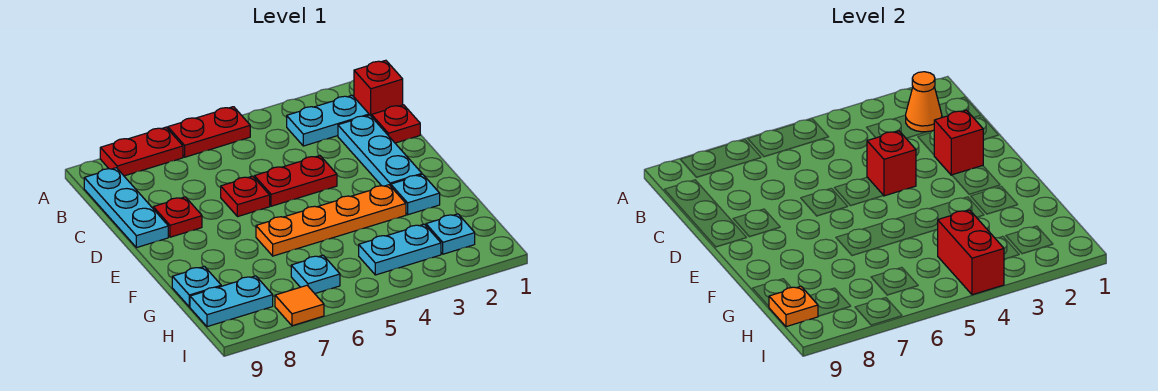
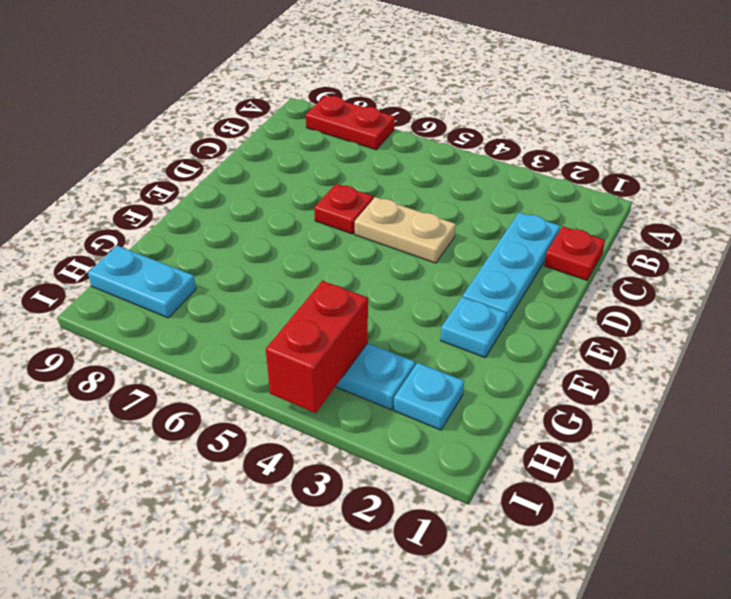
tan 1x2 plate [355,197,456,263] -> red 1x2 plate [254,156,337,206]
none -> red 1x2 plate [168,107,250,157]
none -> red 1x1 brick [354,60,403,117]
none -> cyan 1x2 plate [287,95,369,146]

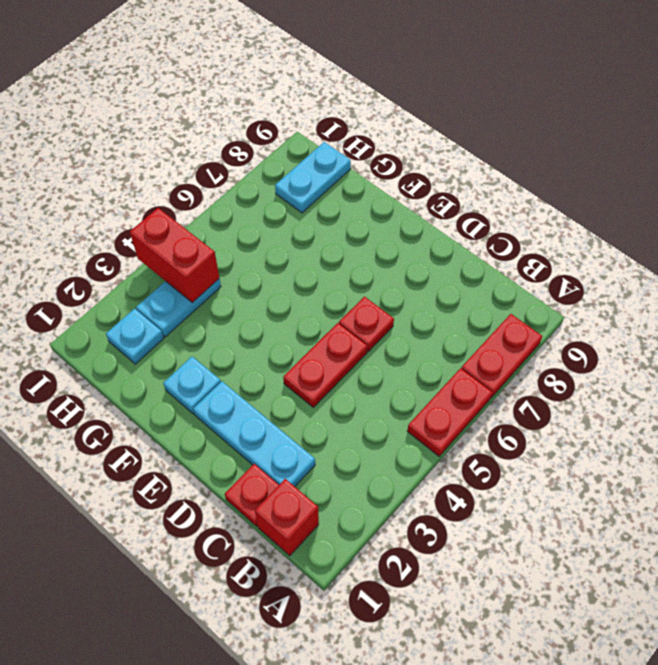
none -> cyan 1x2 plate [287,95,369,146]
none -> cyan 1x3 plate [84,168,168,248]
none -> red 1x1 plate [153,197,202,237]

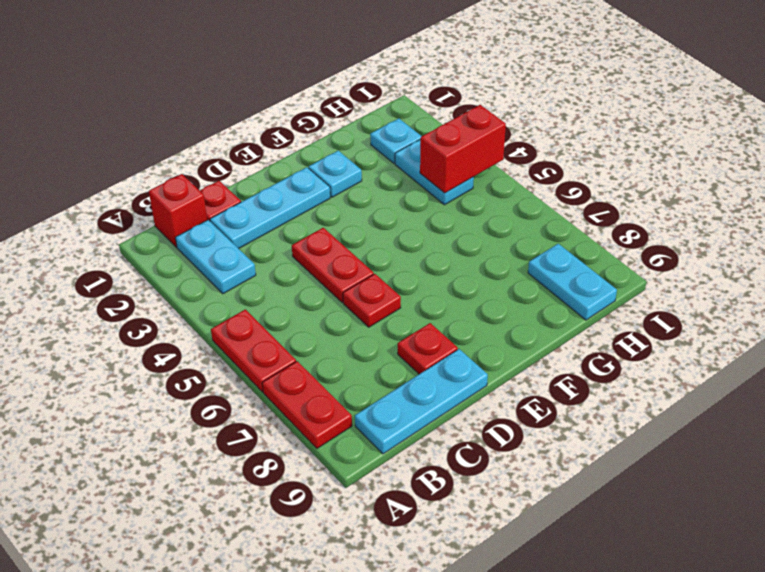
none -> orange 1x4 plate [256,185,406,256]
none -> cyan 1x1 plate [172,267,221,307]
none -> cyan 1x1 plate [291,255,340,293]

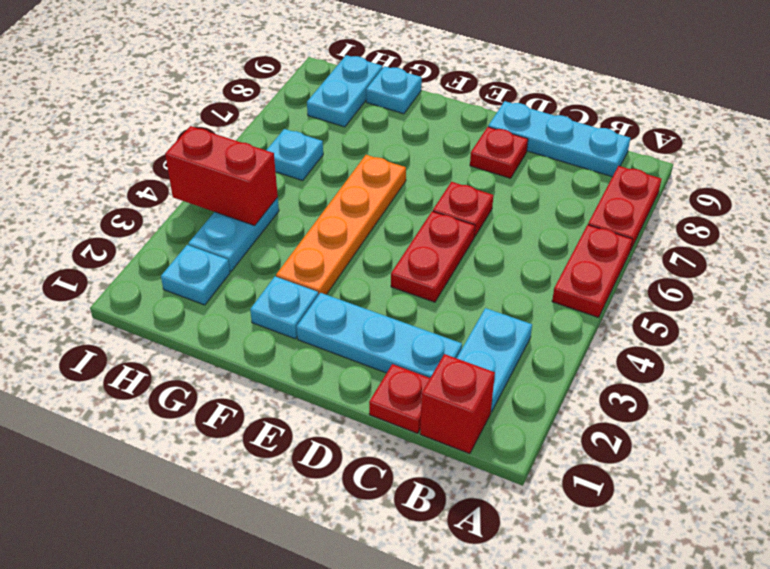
none -> orange 1x1 tile [275,285,324,326]
none -> orange 1x1 cone [906,72,942,132]
none -> red 1x1 brick [934,110,983,175]

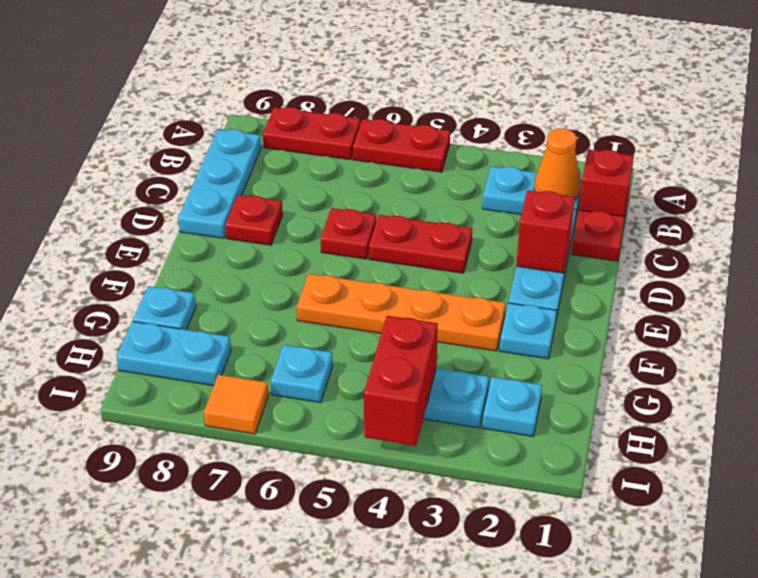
none -> red 1x1 brick [867,131,916,196]
none -> orange 1x1 plate [769,286,818,327]

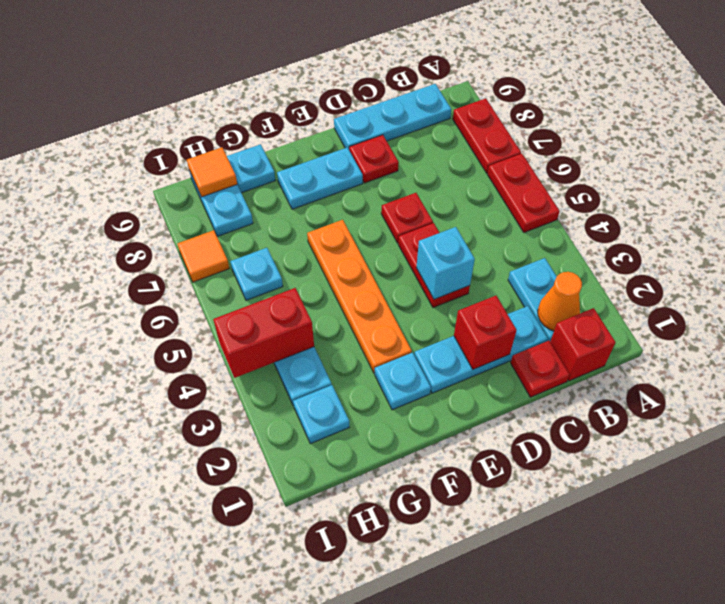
cyan 1x1 brick [416,227,475,299] -> red 1x1 brick [867,131,916,196]
cyan 1x2 plate [277,147,363,209] -> none
orange 1x1 tile [187,147,237,197] -> orange 1x1 plate [769,286,818,327]

